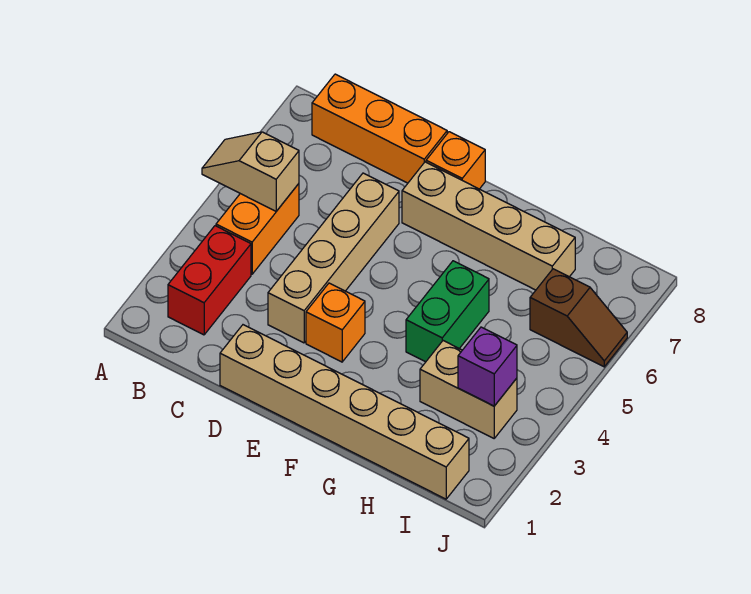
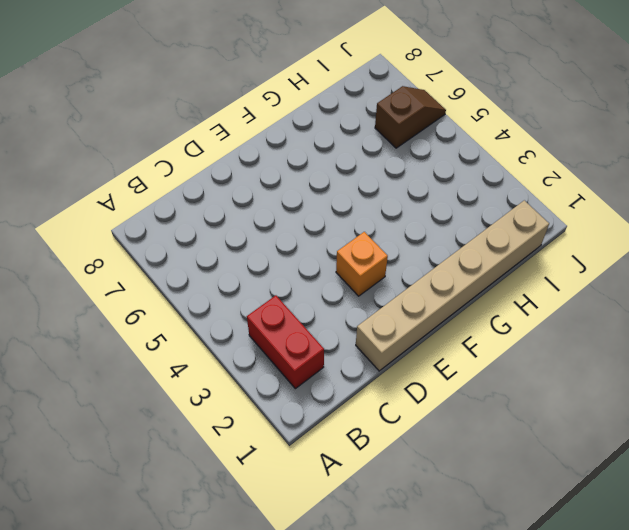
none -> orange 1x2 brick [216,184,299,274]
none -> orange 1x3 brick [312,74,447,183]
none -> tan 1x4 brick [268,173,399,343]

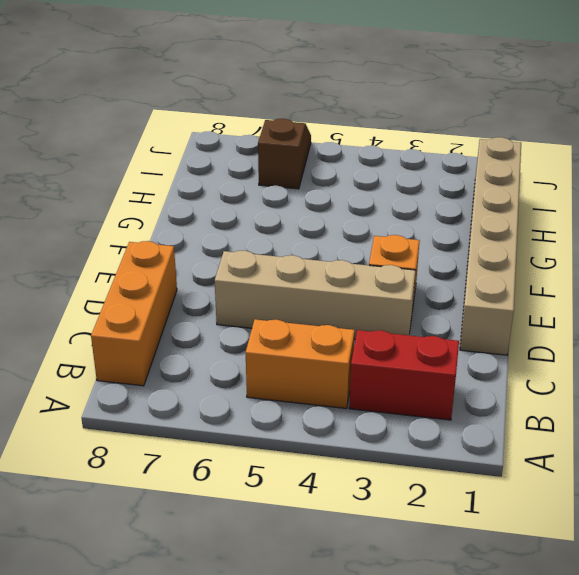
none -> tan 1x4 brick [402,162,575,290]
none -> orange 1x1 brick [426,132,485,189]
none -> green 1x2 brick [406,261,489,362]

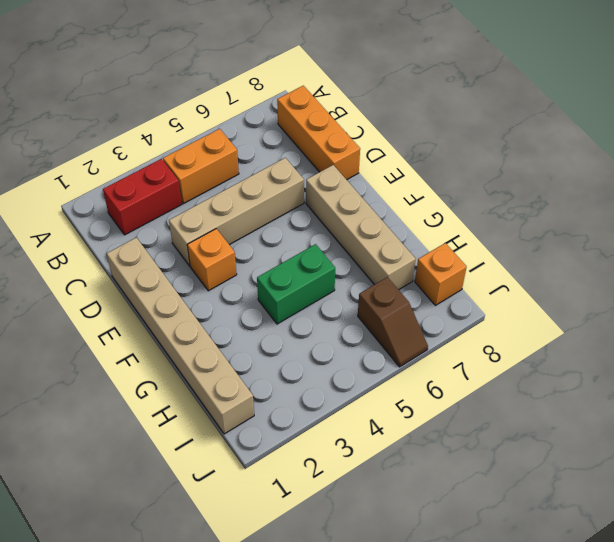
orange 1x1 brick [415,243,467,305] -> orange 1x1 brick moved to [426,132,485,189]
none -> tan 1x2 brick [420,341,517,438]
none -> tan 1x2 slope [202,132,299,211]
none -> purple 1x1 brick [458,327,517,406]

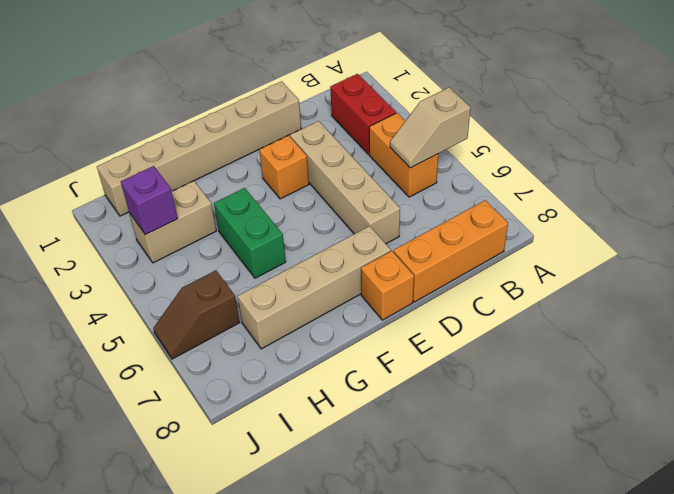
tan 1x2 slope [390,87,471,168] -> tan 1x2 slope turned to [202,132,299,211]

